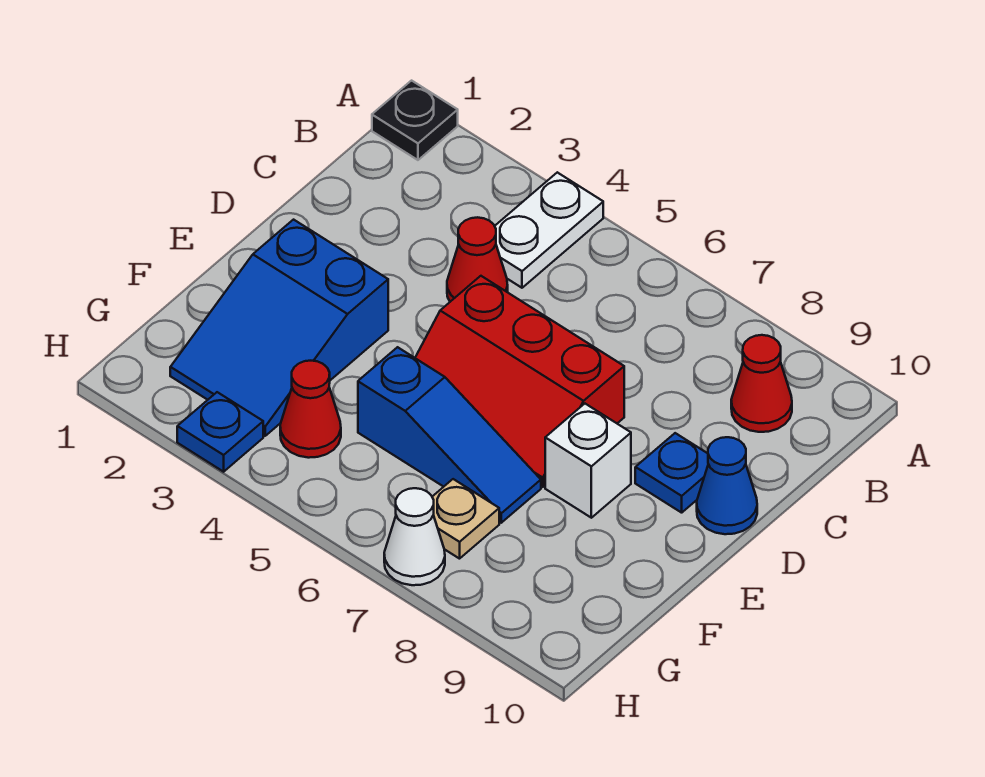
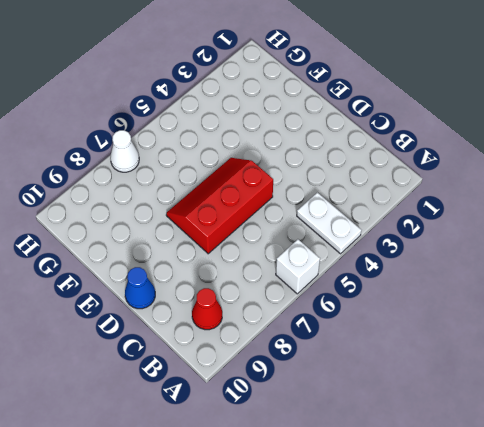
white 1x1 brick [276,239,320,294] -> white 1x1 brick moved to [545,404,631,518]
none -> black 1x1 plate [372,81,458,160]
none -> red 1x1 cone [447,217,508,302]
none -> blue 1x1 plate [635,433,708,513]

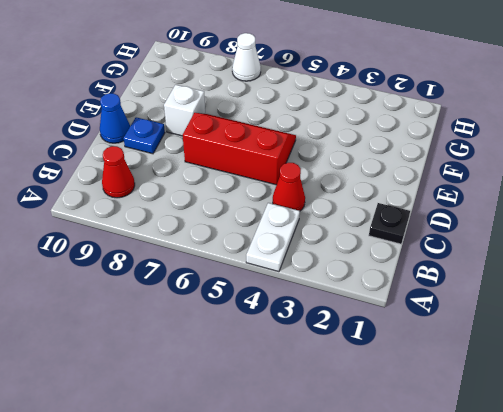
black 1x1 plate [369,203,410,244] -> black 1x1 plate moved to [372,81,458,160]
none -> blue 2x3 slope [170,220,388,436]
none -> blue 1x3 slope [358,347,541,523]
none -> red 1x1 cone [280,361,341,458]

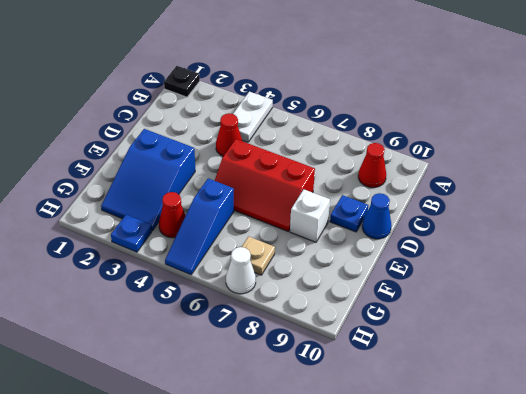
blue 1x3 slope [165,178,234,275] -> blue 1x3 slope turned to [358,347,541,523]

